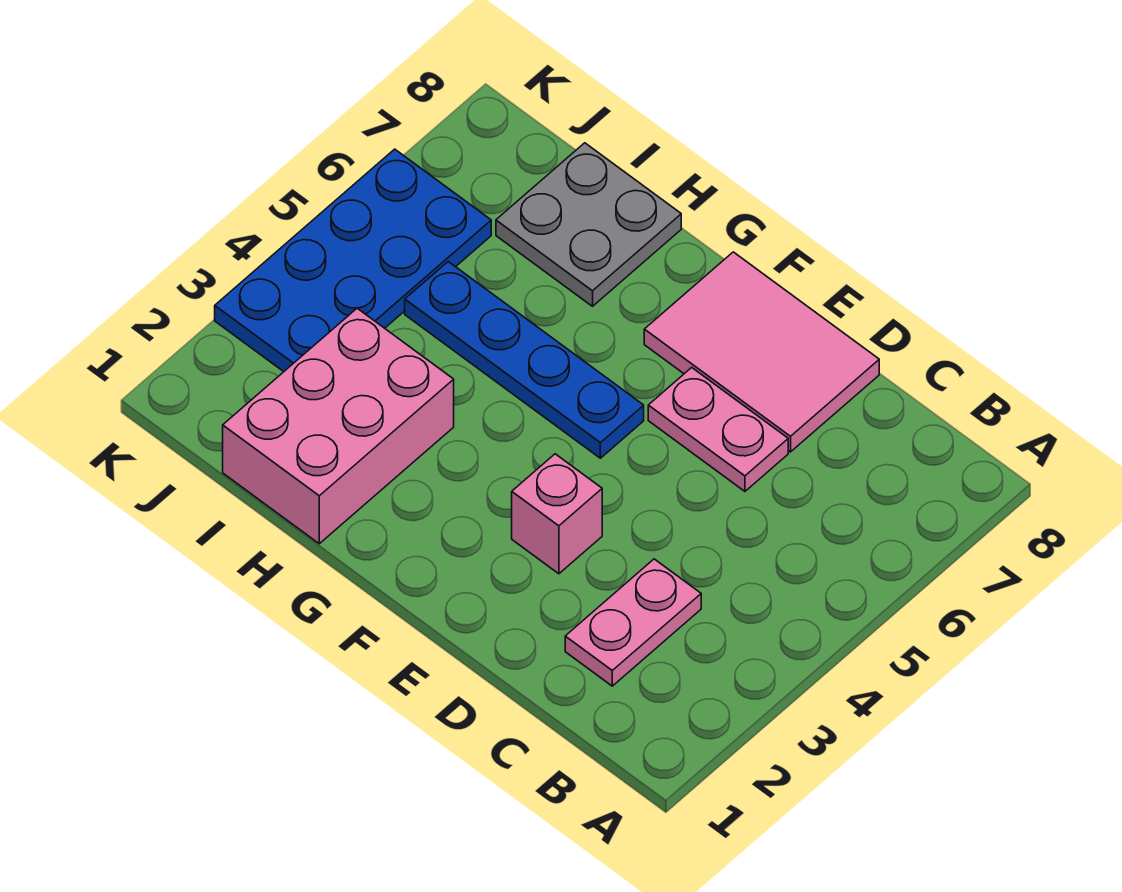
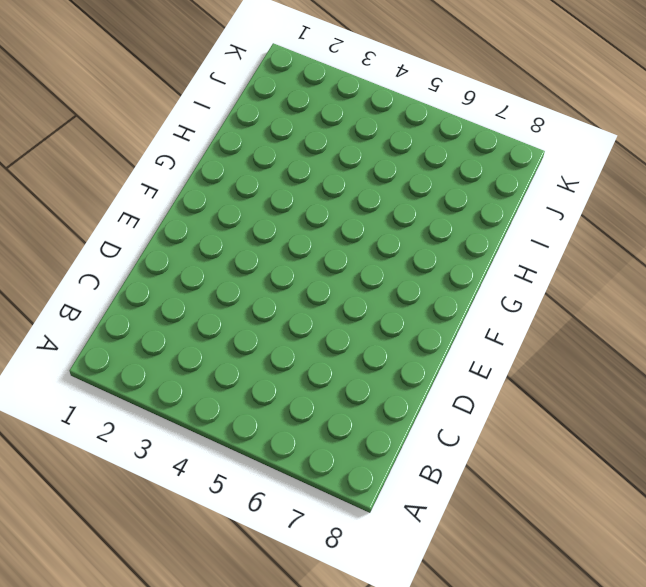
none -> pink 1x2 plate [565,559,701,686]
none -> pink 1x2 plate [648,368,788,491]

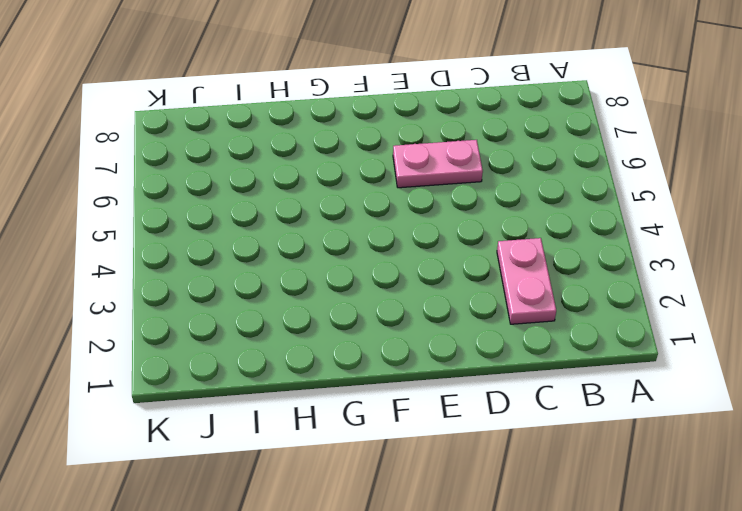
none -> pink 2x3 tile [644,252,879,452]
none -> pink 1x1 brick [512,454,602,574]

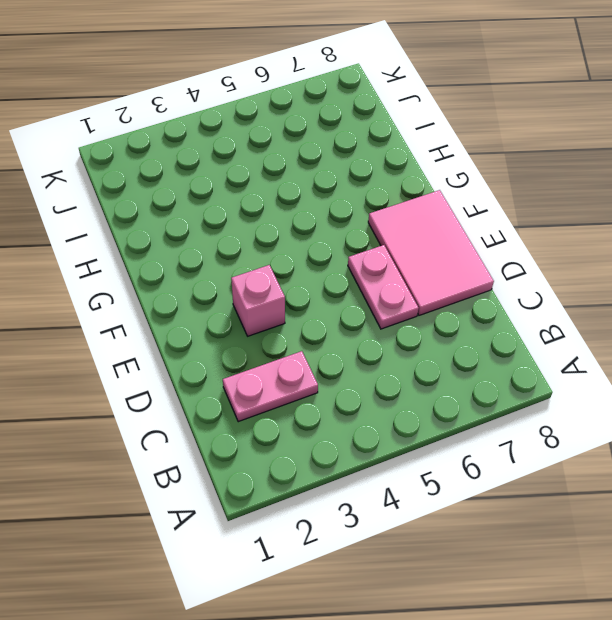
none -> blue 1x4 plate [405,262,644,458]
none -> pink 2x3 brick [223,308,454,544]

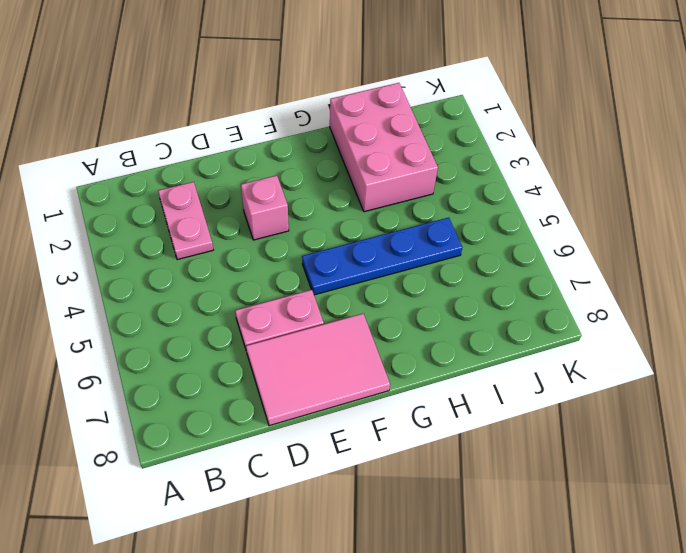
none -> grey 2x2 plate [496,143,681,306]
none -> blue 2x4 plate [215,149,491,372]

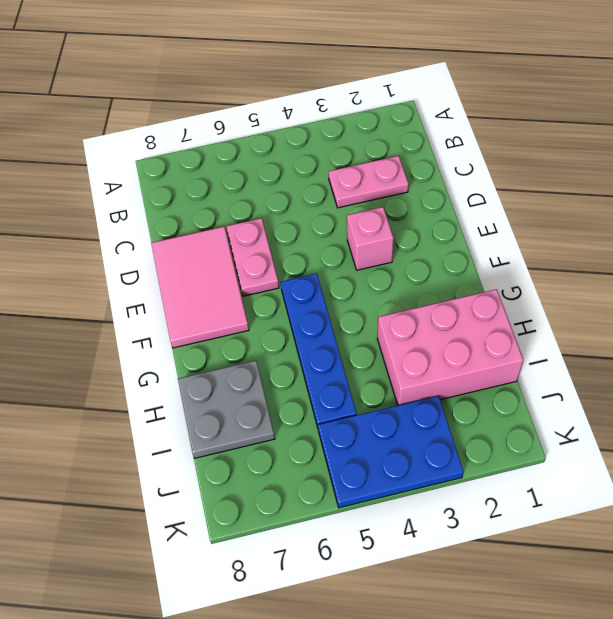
blue 2x3 plate [318,396,464,508] -> blue 2x4 plate [215,149,491,372]

